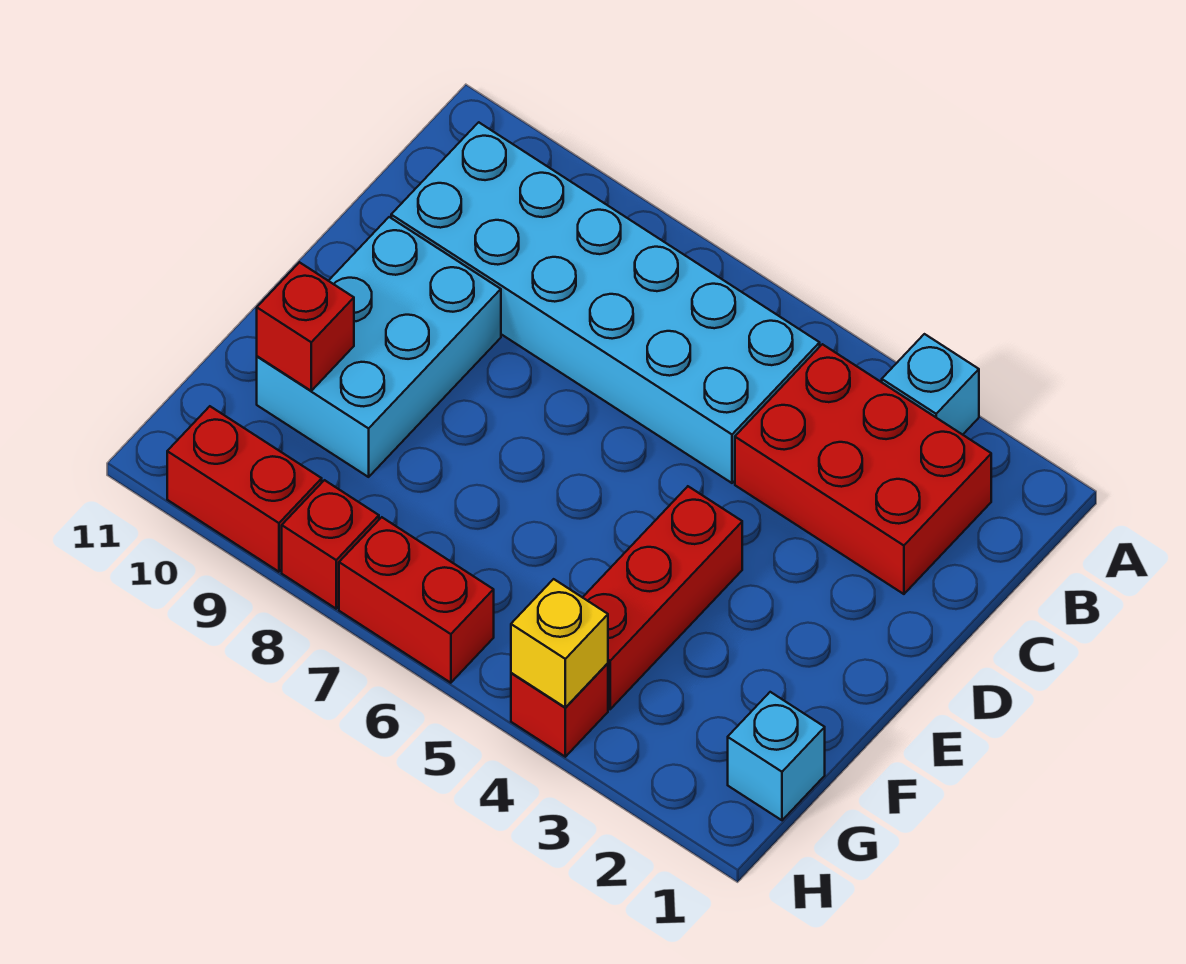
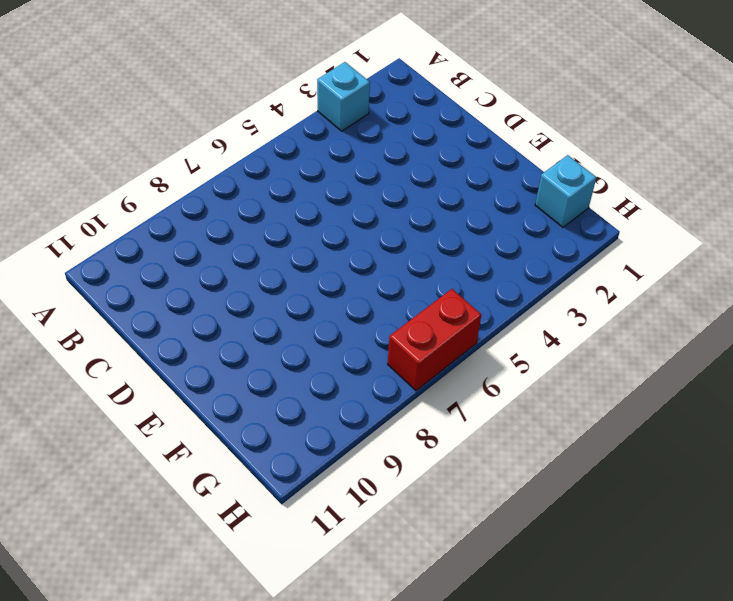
none -> red 2x3 brick [735,344,991,594]
none -> cyan 2x6 brick [391,122,820,483]
none -> cyan 2x3 brick [257,217,501,477]

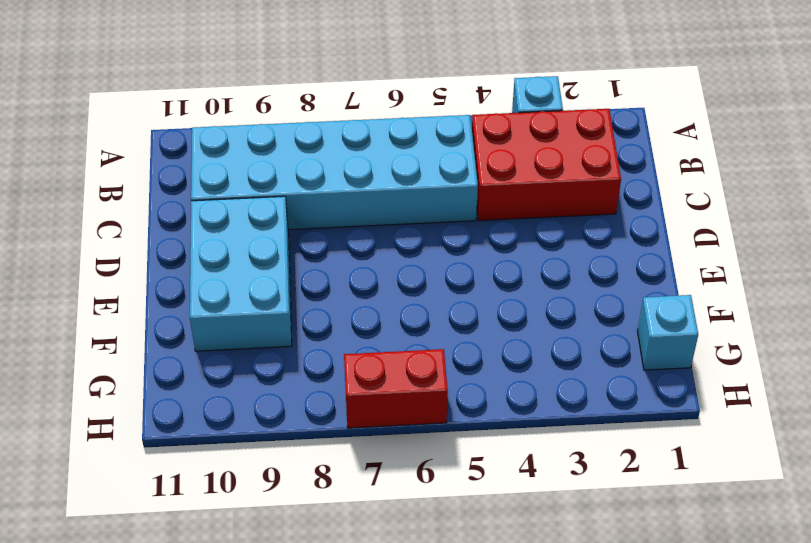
none -> red 1x3 brick [583,486,742,709]
none -> red 1x1 brick [511,663,608,757]
none -> red 1x1 brick [282,480,379,609]

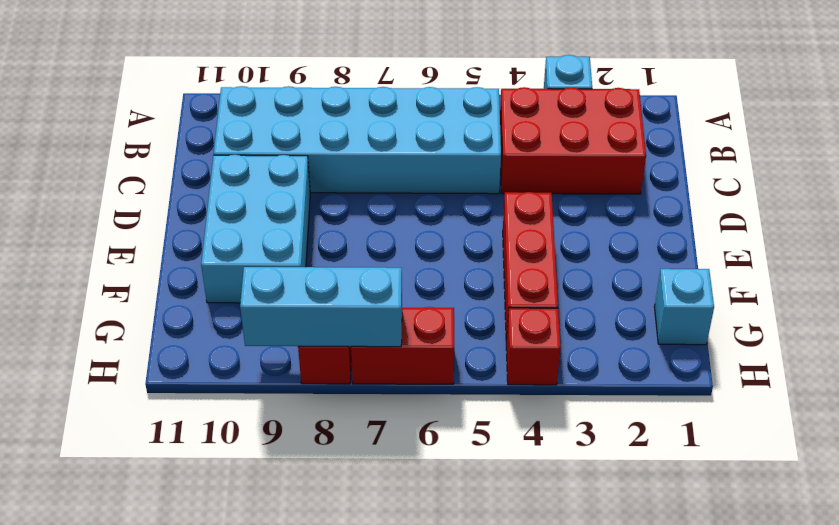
cyan 1x3 brick [240,267,402,347] -> none
none -> red 1x2 brick [167,406,322,572]
none -> red 1x1 brick [257,262,354,391]
none -> yellow 1x1 brick [511,579,608,707]

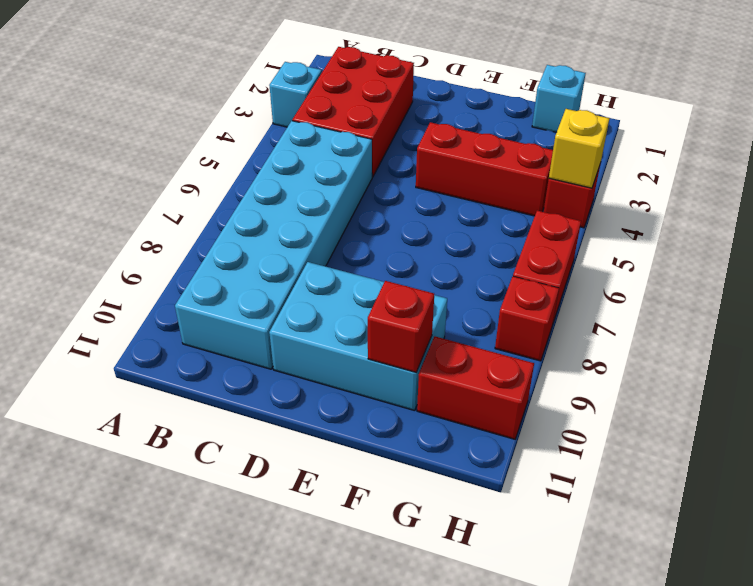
red 1x2 brick [417,336,534,439] -> red 1x2 brick turned to [167,406,322,572]

